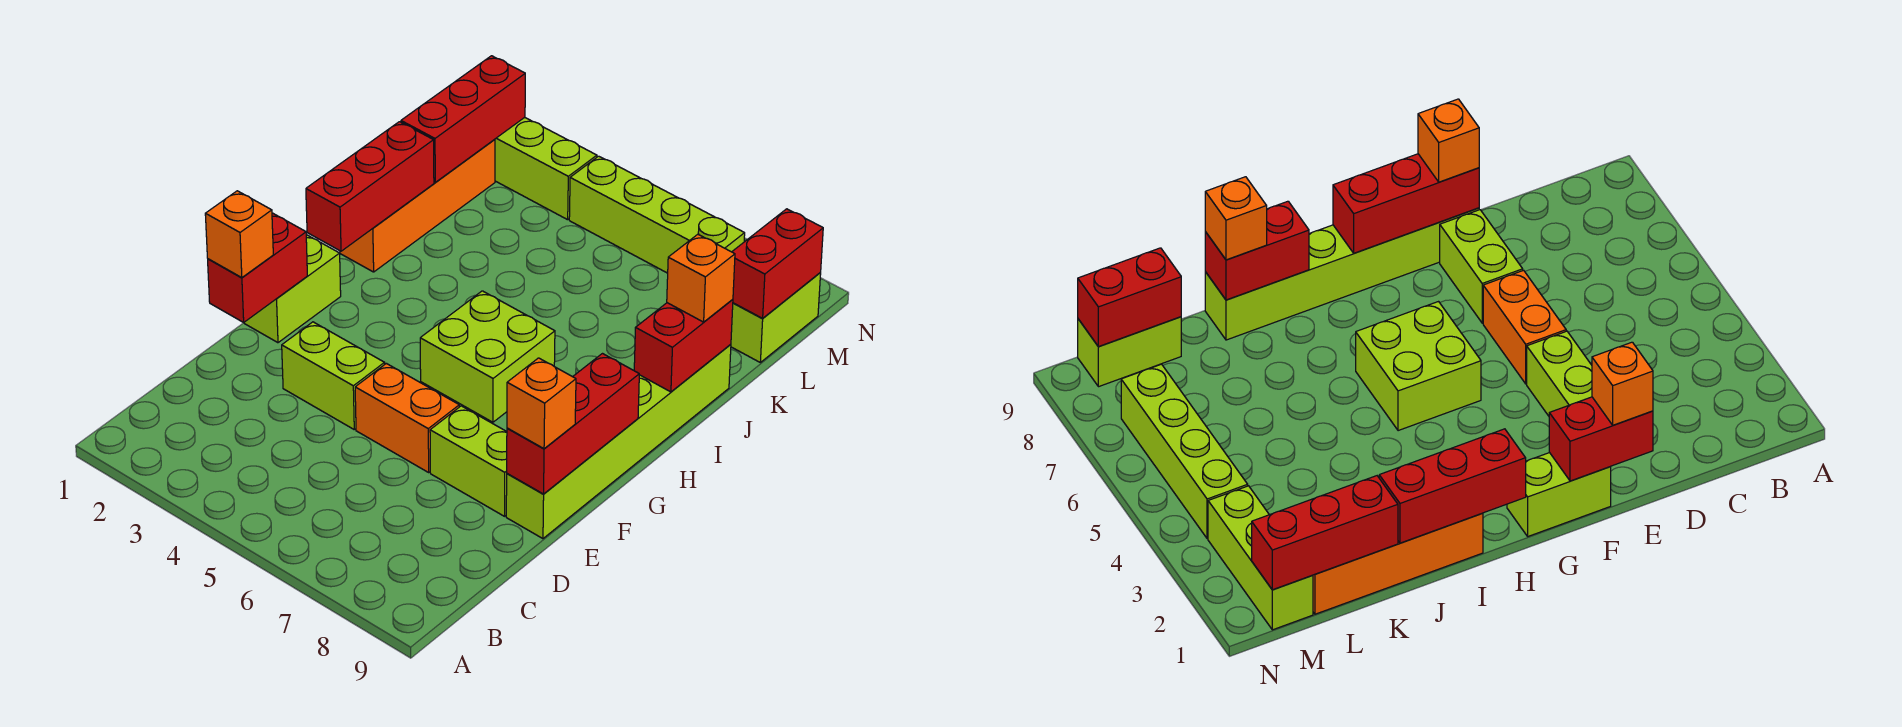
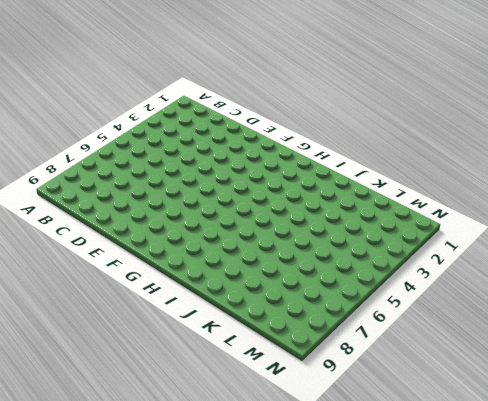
none -> lime 1x2 brick [282,322,385,429]
none -> orange 1x2 brick [355,363,459,472]
none -> lime 1x2 brick [430,406,507,516]

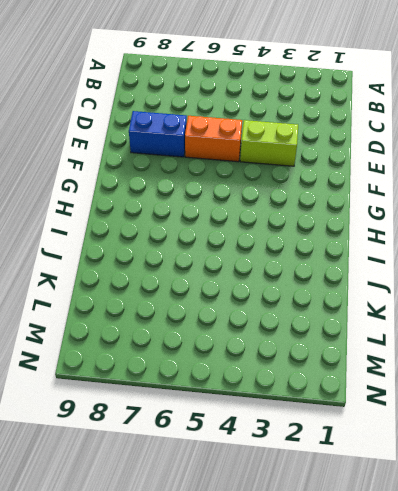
blue 1x2 brick [129,111,187,157] -> lime 1x2 brick [430,406,507,516]
none -> lime 1x6 brick [506,344,731,539]
none -> lime 1x2 brick [244,235,341,343]
none -> lime 2x2 brick [420,291,555,422]

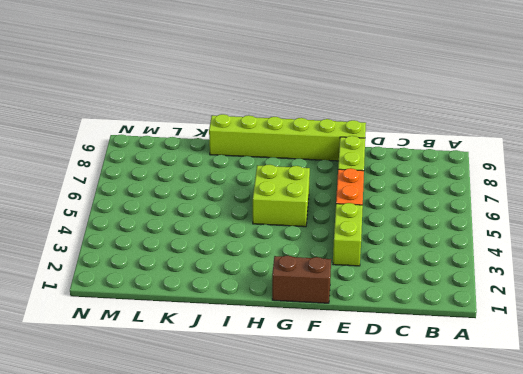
brown 1x2 brick [272,256,331,303] -> lime 1x2 brick [244,235,341,343]
none -> orange 1x4 brick [340,139,495,272]
none -> lime 1x2 brick [731,272,821,362]
none -> lime 1x3 brick [495,117,597,220]

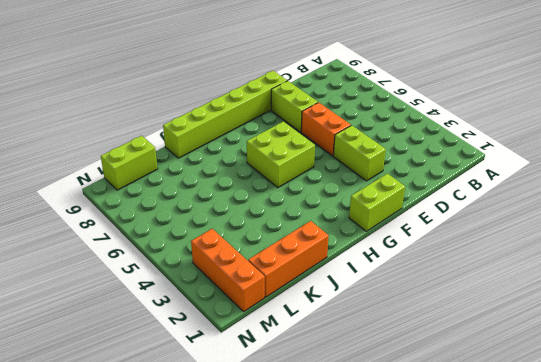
orange 1x3 brick [248,221,329,297] -> orange 1x4 brick [340,139,495,272]
orange 1x3 brick [191,229,265,311] -> lime 1x3 brick [495,117,597,220]
none -> lime 1x4 brick [569,156,745,273]
none -> red 1x2 brick [208,213,307,323]
none -> red 1x3 brick [507,354,639,494]

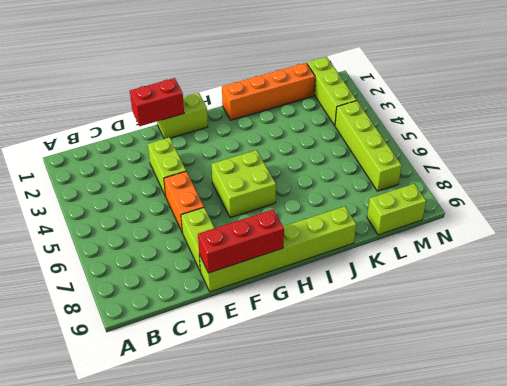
none -> red 1x3 brick [306,122,434,251]
none -> red 1x2 brick [634,299,733,392]
none -> red 1x3 brick [401,56,525,183]

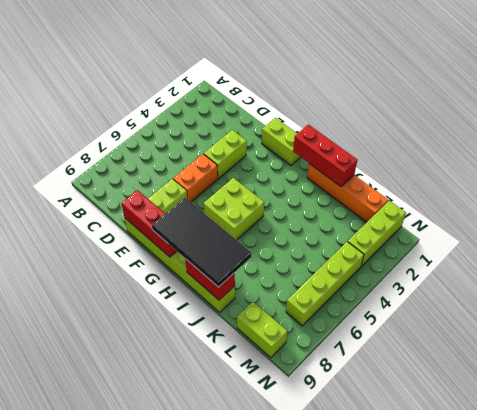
black 2x4 tile [152,198,251,287] -> orange 1x1 brick [667,234,735,322]
none -> red 1x2 brick [208,213,307,323]
none -> red 1x3 brick [401,56,525,183]
none -> red 1x2 brick [732,209,823,318]

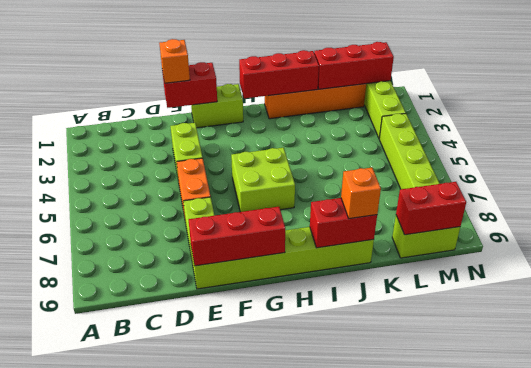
none -> orange 1x1 brick [507,358,576,449]

